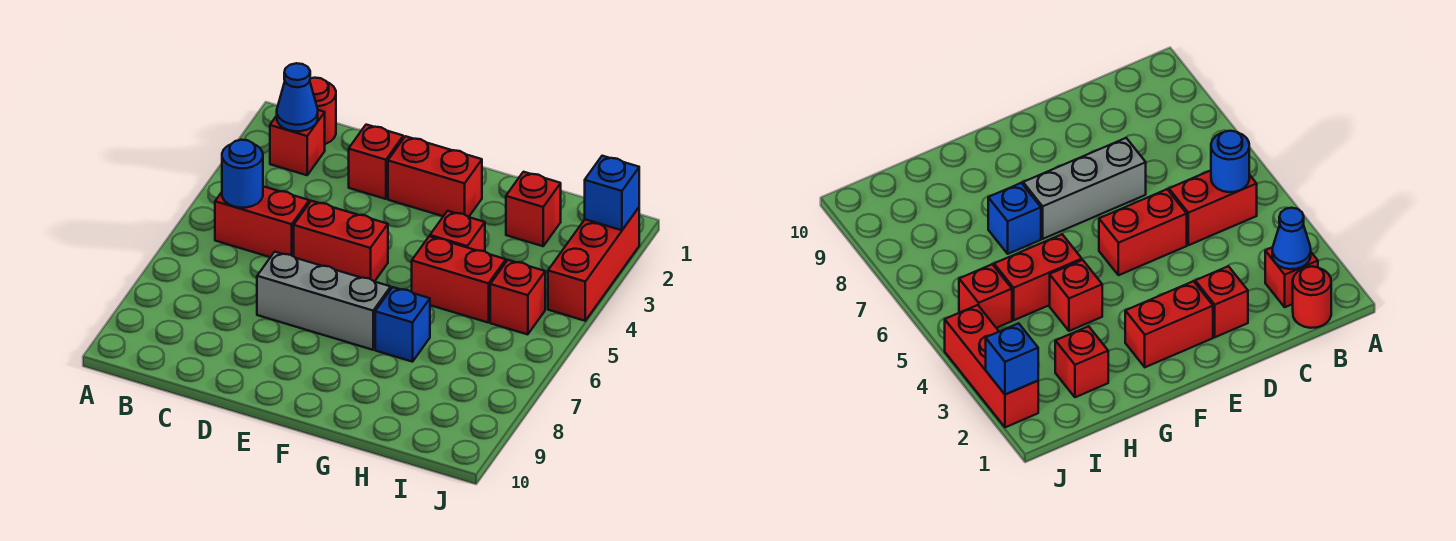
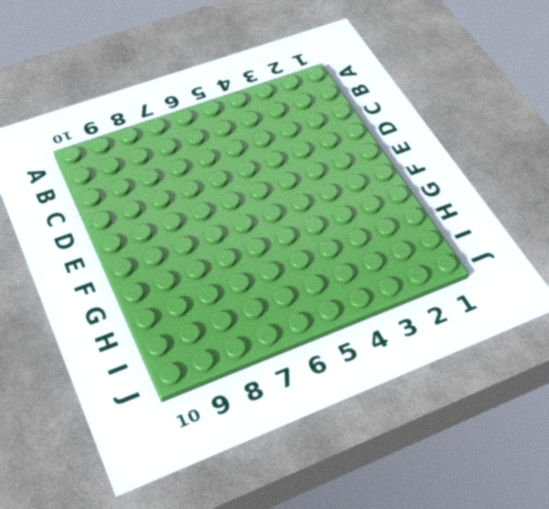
none -> red 1x1 round brick [310,78,336,144]
none -> red 1x1 brick [270,110,325,175]
none -> red 1x2 brick [215,186,309,257]

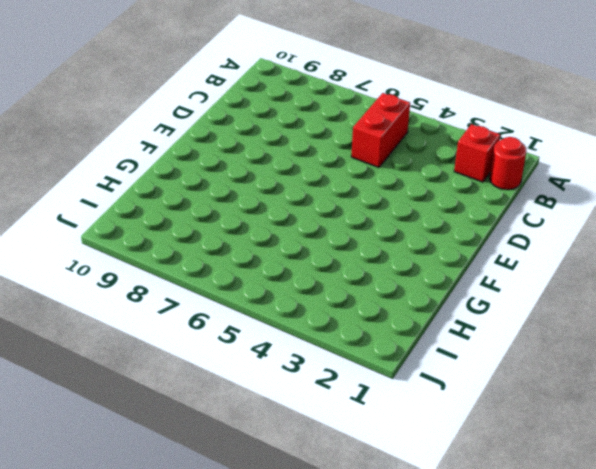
none -> red 1x1 brick [349,125,403,199]
none -> red 1x2 brick [294,201,388,282]
none -> grey 1x3 brick [257,252,391,350]

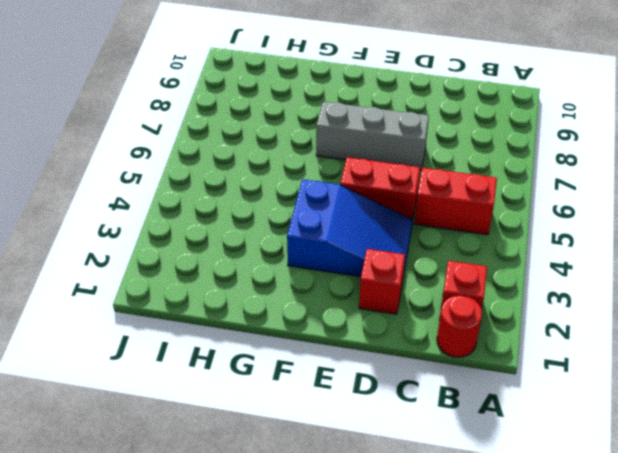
blue 2x3 slope [287,179,413,277] -> none
none -> red 1x2 brick [388,136,482,217]
none -> red 1x1 brick [430,211,485,251]
none -> red 1x2 brick [412,236,506,323]

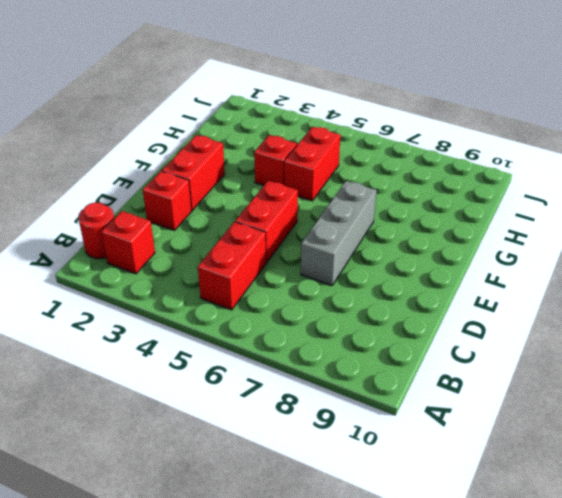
none -> blue 1x1 brick [375,287,430,362]
none -> red 1x1 brick [506,172,561,246]
none -> red 1x1 brick [490,260,545,334]

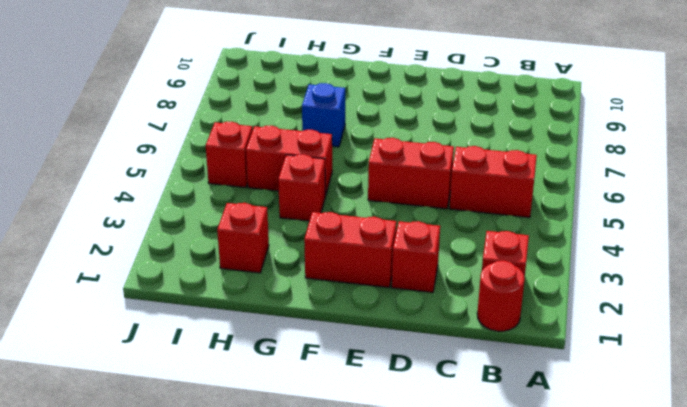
none -> grey 1x3 brick [257,252,391,350]
none -> red 1x3 brick [548,208,639,321]
none -> blue 1x1 cone [277,63,318,131]

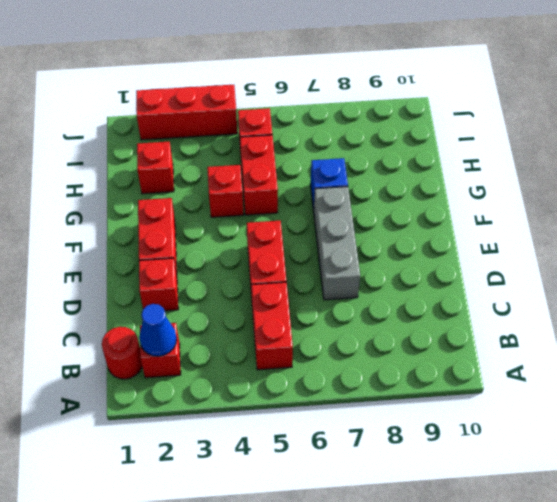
none -> blue 1x1 round brick [222,140,263,208]
none -> blue 1x1 brick [585,156,639,230]

